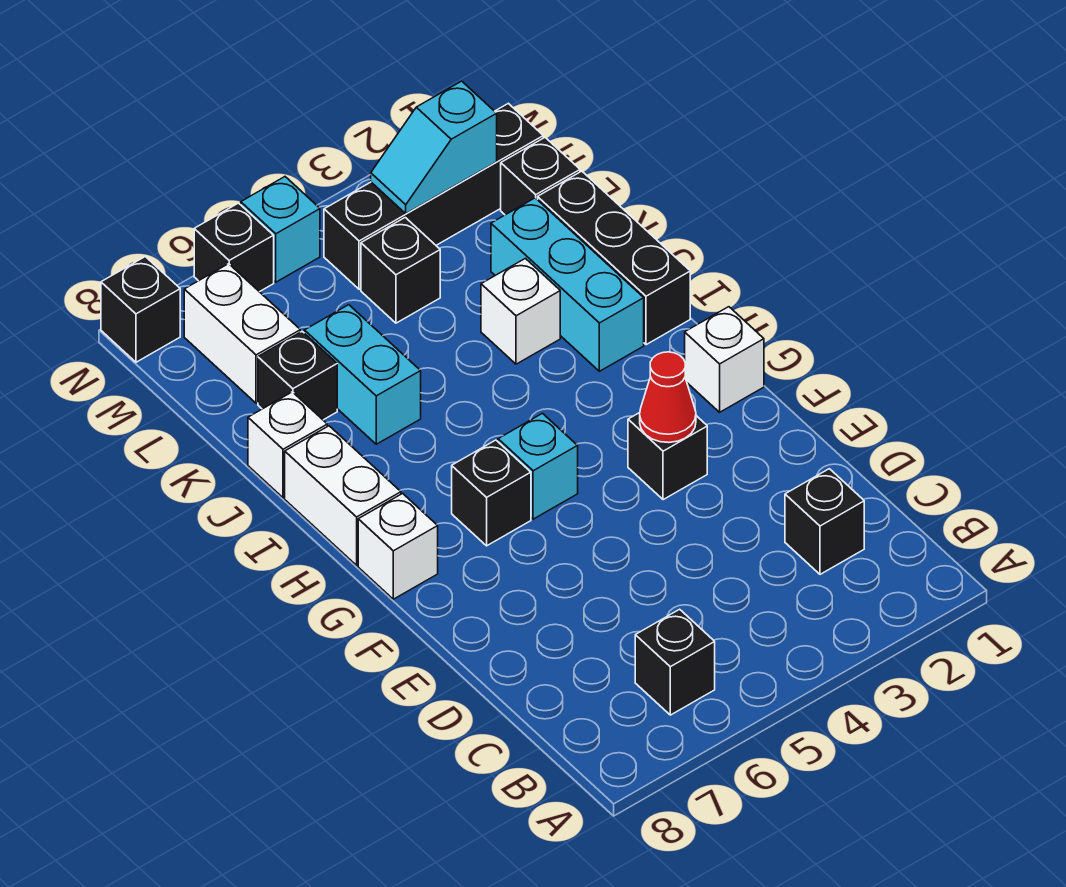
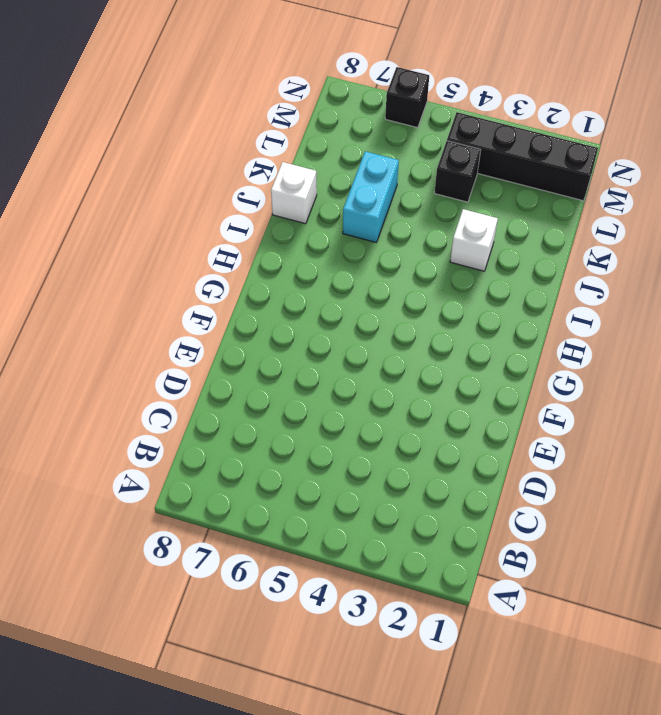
none -> black 1x1 brick [635,609,715,715]
none -> black 1x1 brick [785,469,864,574]
none -> black 1x1 brick [628,413,707,500]

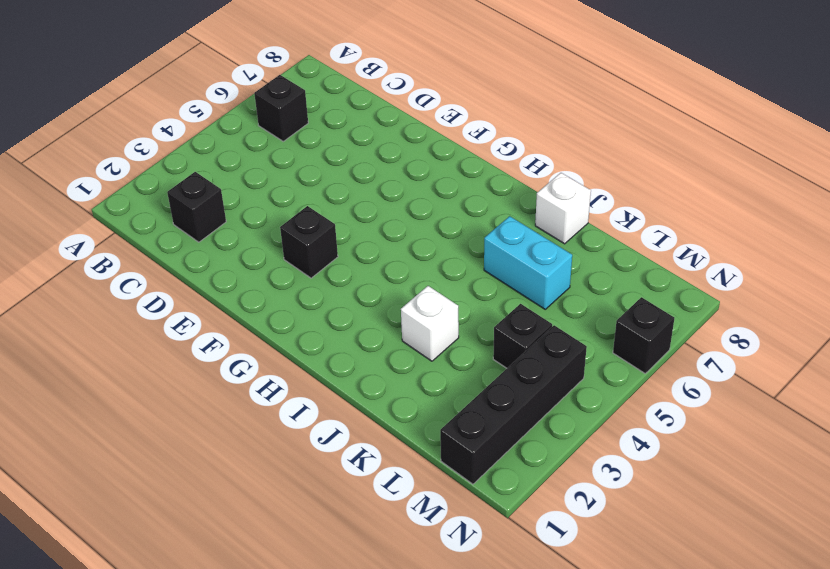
none -> white 1x1 brick [685,307,764,412]
none -> cyan 1x1 brick [498,413,578,519]
none -> black 1x1 brick [452,440,531,546]

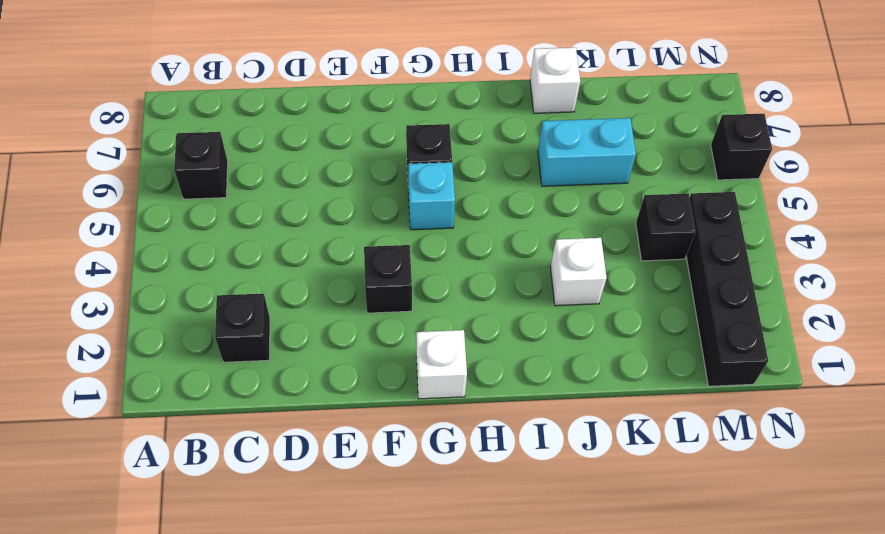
none -> white 1x1 brick [358,493,438,599]
none -> white 1x2 brick [285,426,401,565]
none -> black 1x3 brick [538,171,690,345]

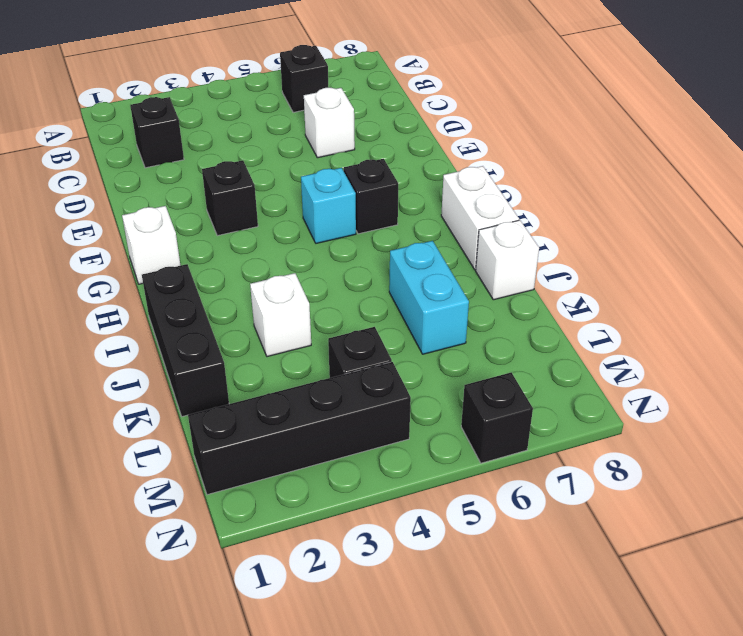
white 1x1 brick [304,88,355,158] -> white 1x1 brick moved to [358,493,438,599]
none -> cyan 1x3 brick [491,198,644,371]
none -> black 1x1 brick [258,332,337,420]
none -> black 1x1 brick [501,138,580,215]

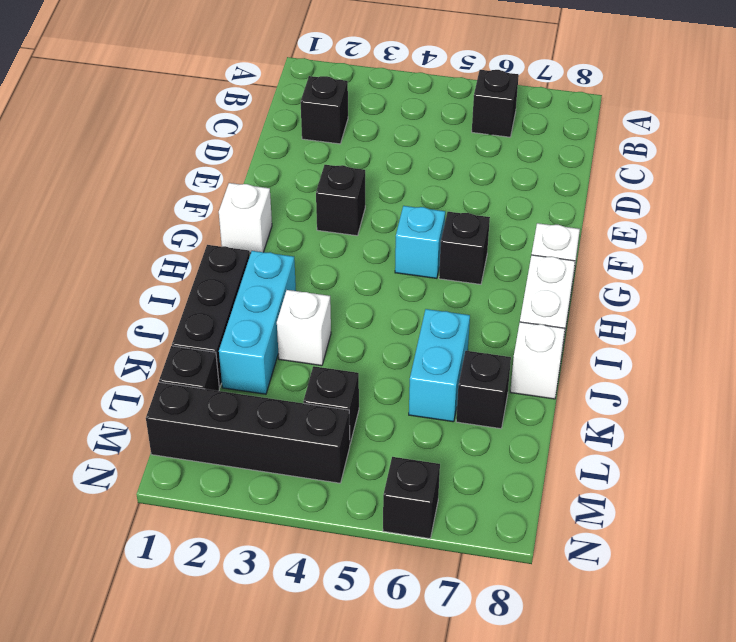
none -> white 1x2 brick [184,264,300,403]
none -> cyan 1x1 brick [241,177,320,282]
none -> black 1x1 brick [101,257,180,362]

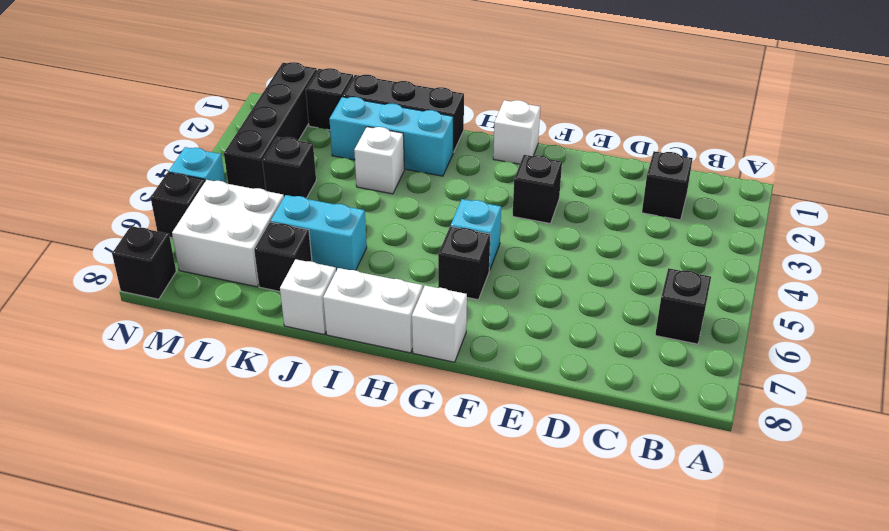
white 2x2 brick [172,180,284,287] -> white 1x2 brick [184,264,300,403]
none -> red 1x1 cone [640,352,696,443]
none -> cyan 1x2 slope [371,81,497,214]

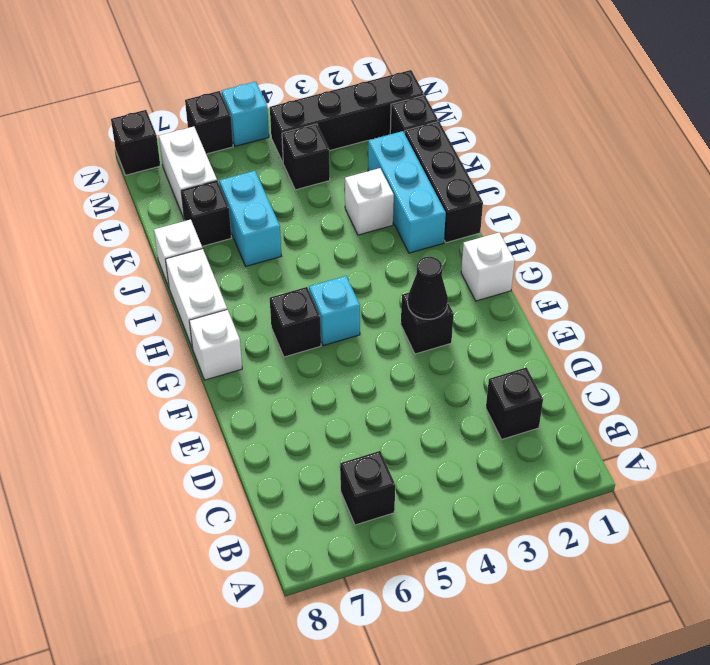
black 1x1 cone [408,257,448,319] -> red 1x1 cone [640,352,696,443]
none -> cyan 1x2 slope [371,81,497,214]

